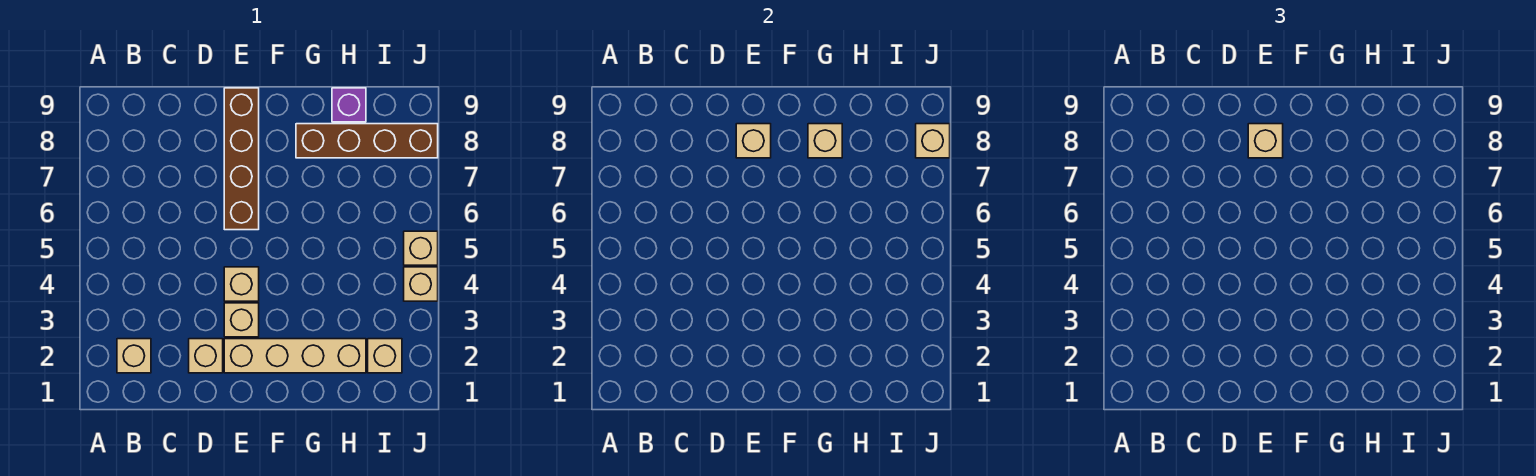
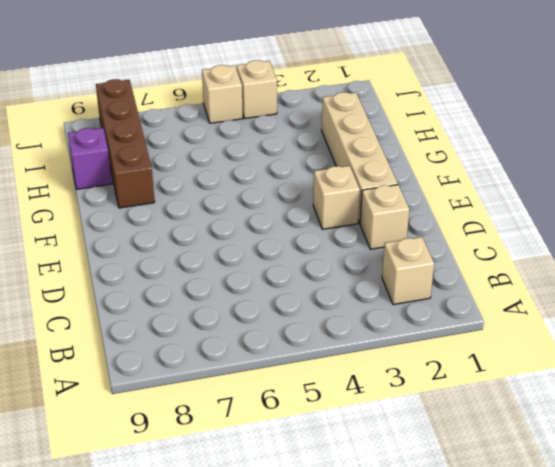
none -> tan 1x1 brick [224,267,259,301]
none -> brown 1x4 brick [224,88,259,230]
none -> tan 1x1 brick [368,339,402,373]

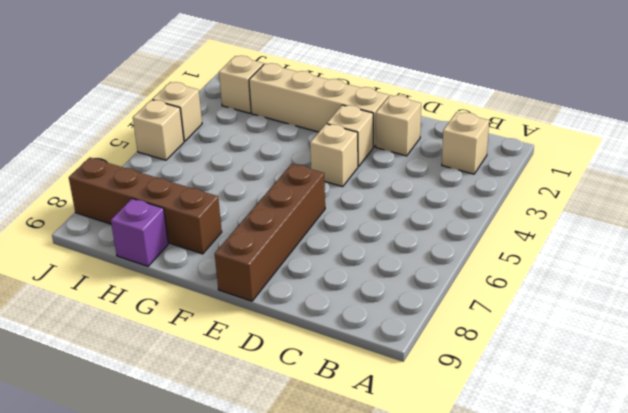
none -> tan 1x1 brick [736,124,771,158]
none -> tan 1x1 brick [808,124,842,158]
none -> tan 1x1 brick [916,124,950,158]

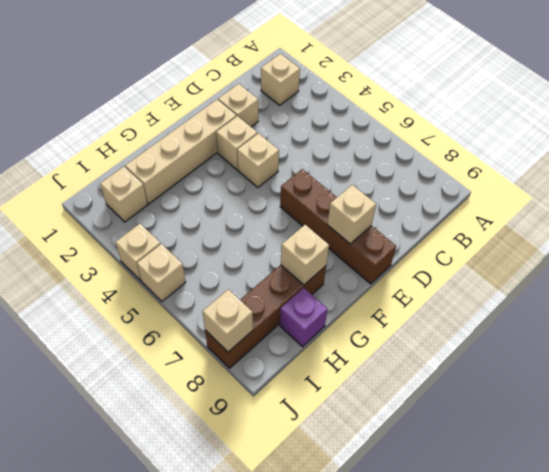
none -> tan 1x1 brick [1248,124,1283,158]

